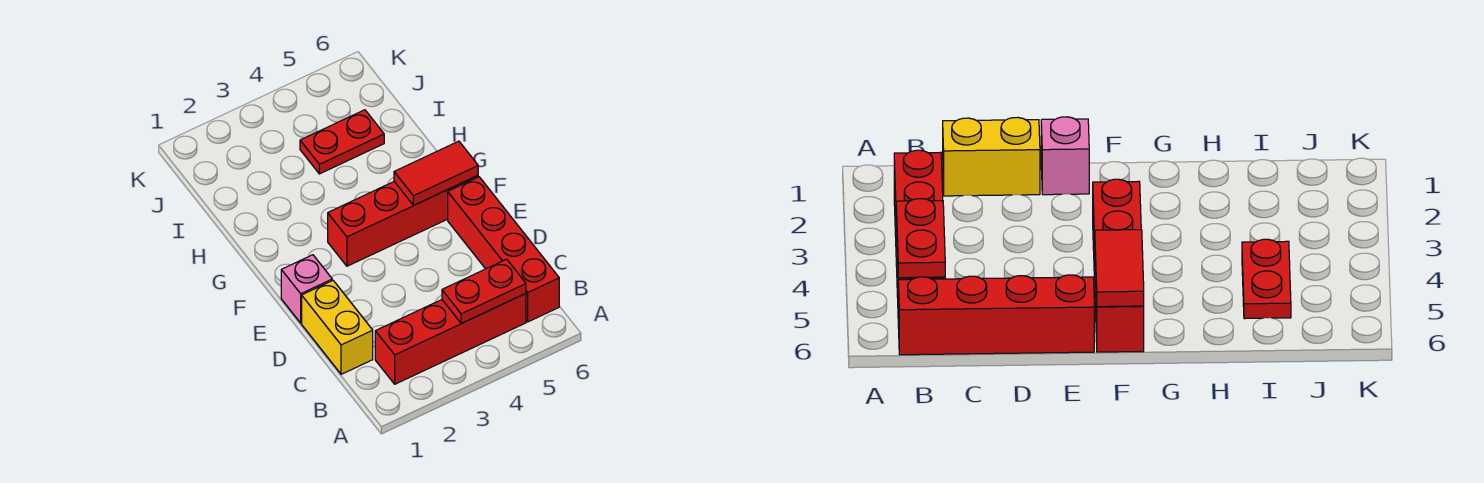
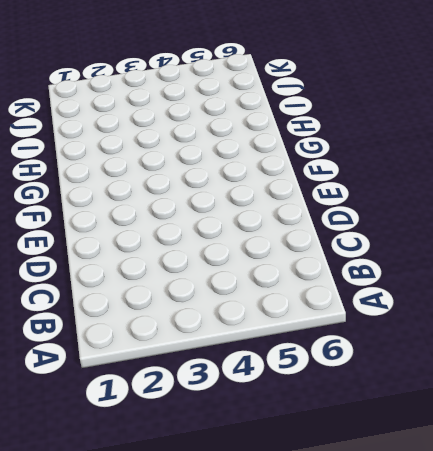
none -> red 1x4 brick [375,294,526,384]
none -> red 1x4 brick [448,177,559,322]

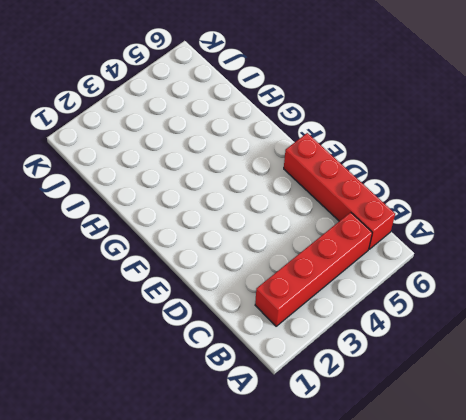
none -> yellow 1x2 brick [302,280,373,374]
none -> pink 1x1 brick [281,255,332,323]

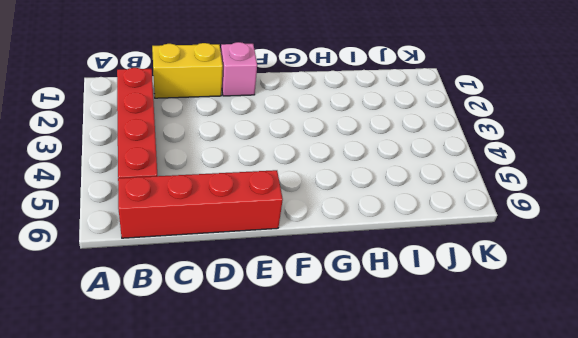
none -> red 1x4 brick [328,176,478,266]
none -> red 1x2 plate [300,110,384,174]

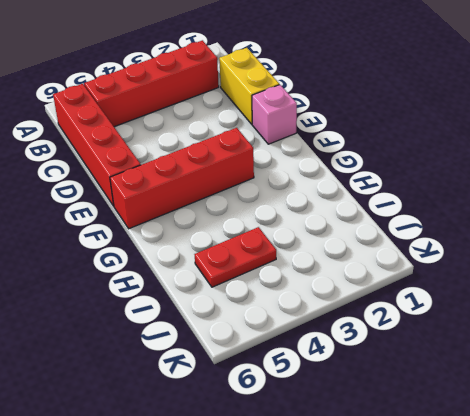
none -> red 1x2 plate [442,259,526,324]
none -> red 1x2 tile [394,141,478,205]

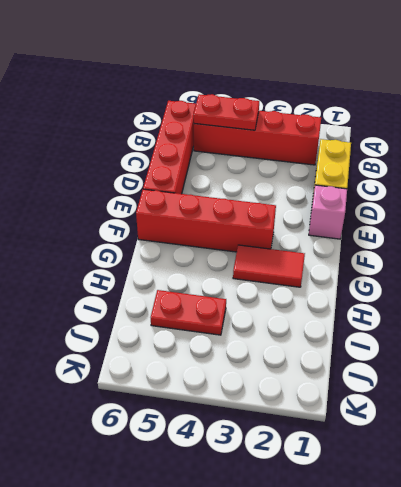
red 1x2 tile [233,245,305,287] -> red 1x2 tile moved to [394,141,478,205]

